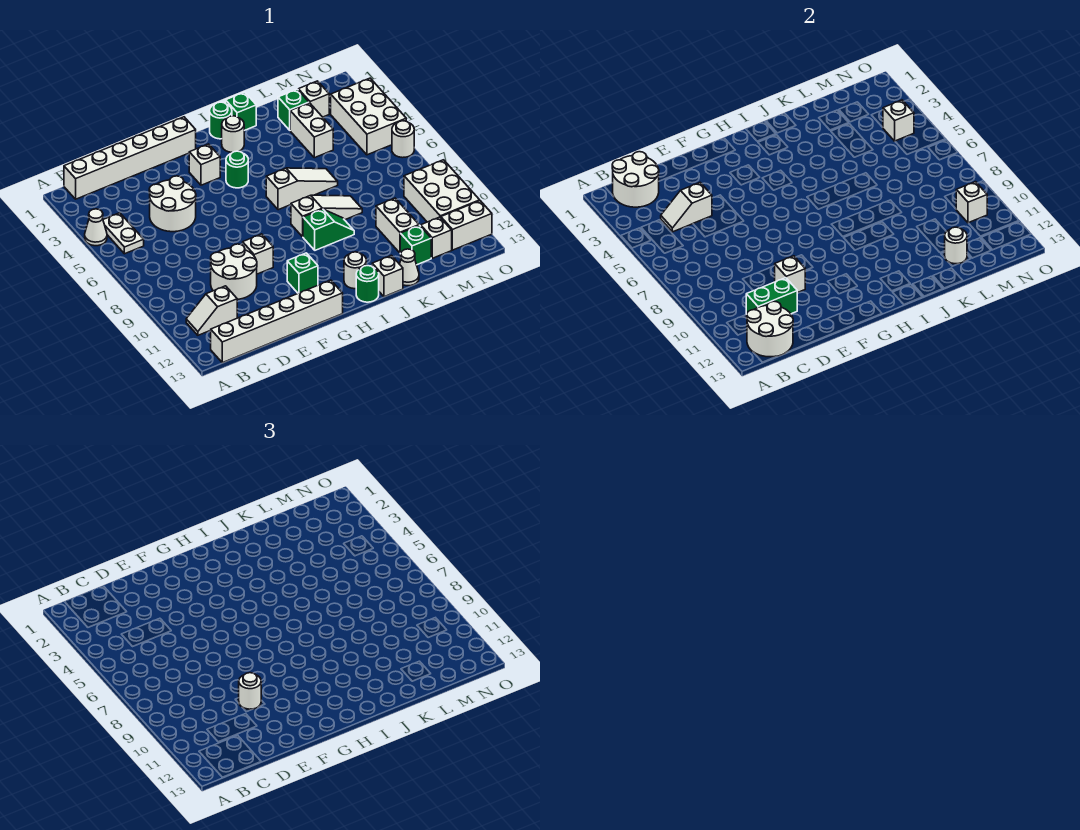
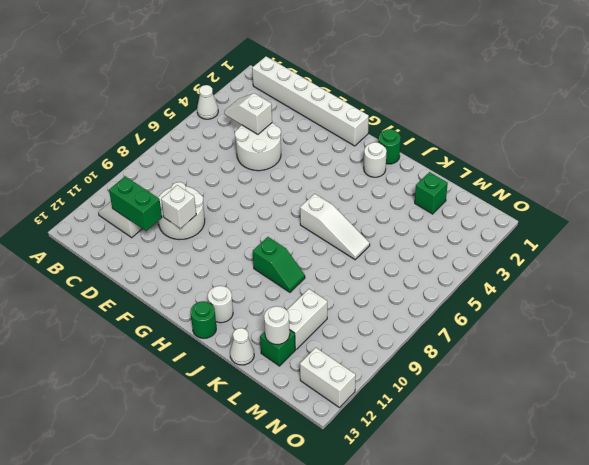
none -> white 1x2 plate [103,213,144,254]
none -> white 1x6 brick [211,280,343,363]
none -> white 1x1 brick [243,234,273,274]
none -> white 1x1 brick [189,144,220,185]

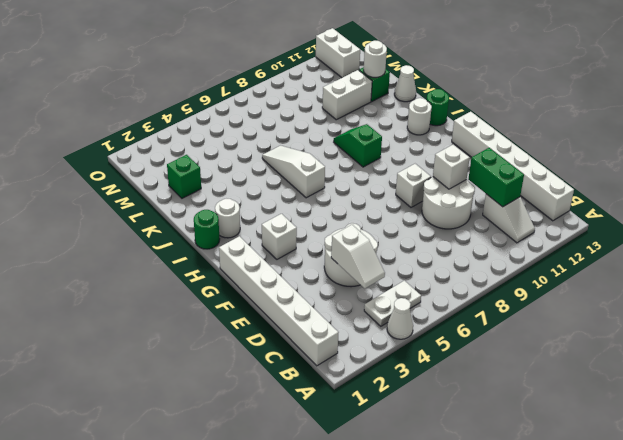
none -> green 1x1 brick [287,253,318,293]
none -> green 1x1 round brick [226,151,248,188]
none -> white 1x3 slope [291,195,362,237]
none -> green 1x1 brick [226,92,256,131]

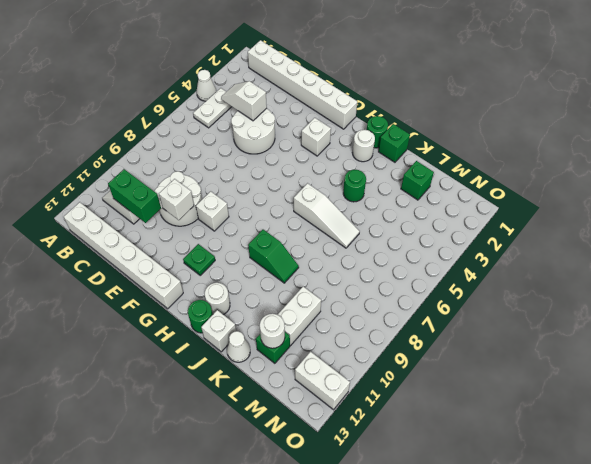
green 1x1 plate [183,244,215,275] -> green 1x1 brick [287,253,318,293]
green 1x1 round brick [343,170,366,202] -> green 1x1 round brick moved to [226,151,248,188]
none -> white 1x3 slope [291,195,362,237]
none -> white 1x2 brick [290,103,333,158]
none -> white 1x1 brick [298,81,329,117]
none -> white 1x1 brick [421,217,452,258]

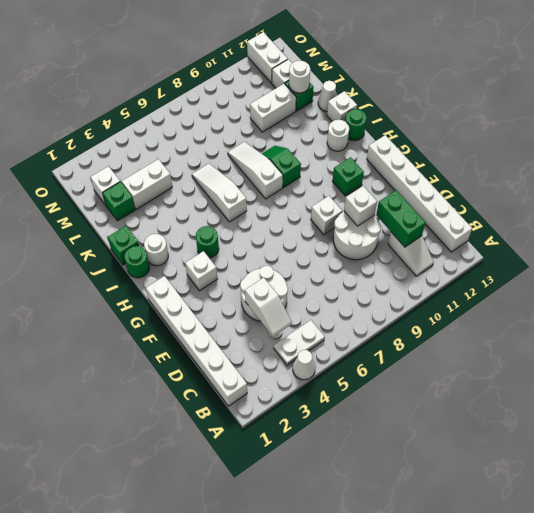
none -> white 2x3 brick [331,78,406,155]
none -> white 2x3 brick [404,160,480,222]
none -> white 1x1 round brick [392,121,414,158]
none -> white 2x2 round brick [612,152,659,207]

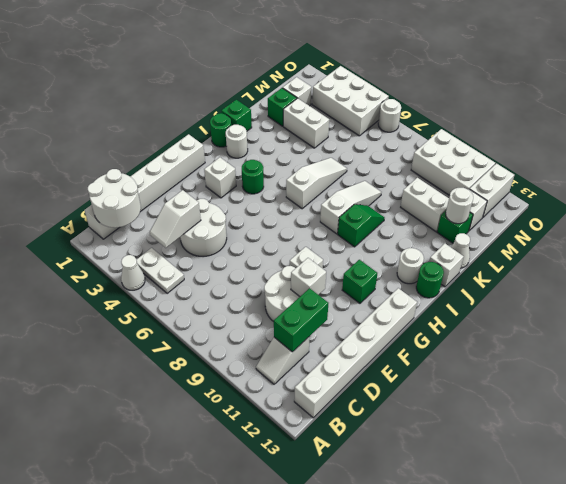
none -> white 2x2 round brick [747,301,793,357]
none -> white 1x1 brick [883,100,914,141]
none -> white 1x1 brick [956,182,987,223]
none -> white 1x1 round brick [239,673,261,709]

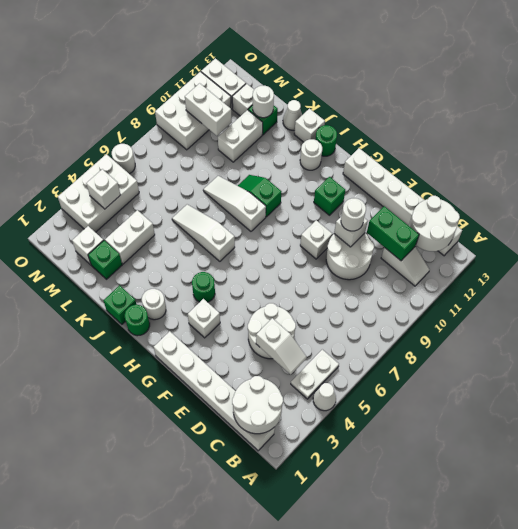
white 1x2 brick [185,83,232,136] -> white 1x1 brick [956,182,987,223]

